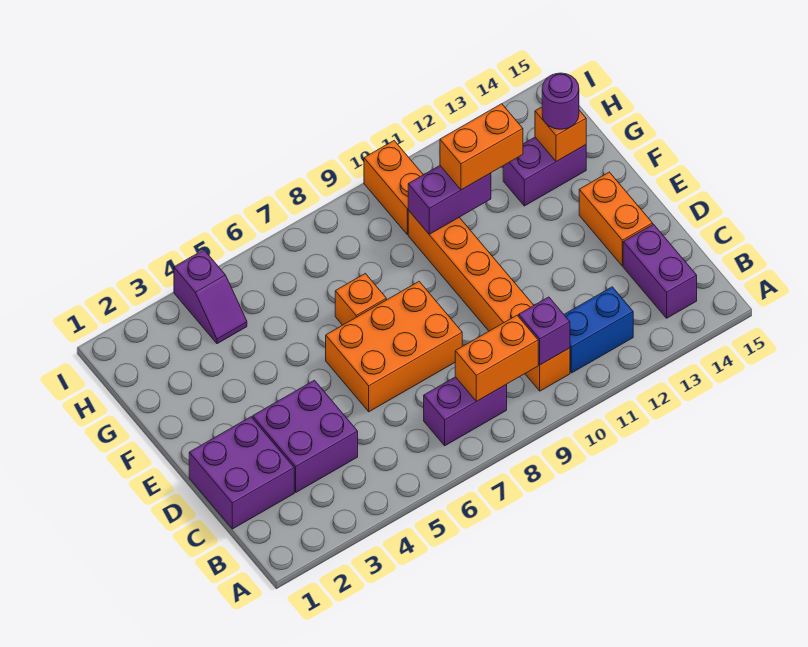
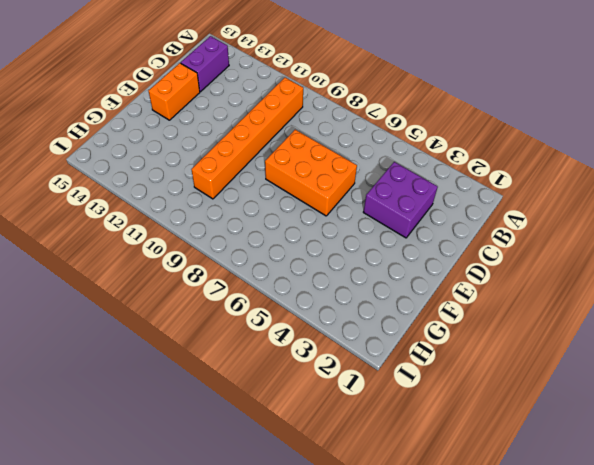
none -> purple 1x2 brick [424,377,507,446]
none -> blue 1x2 brick [564,287,633,373]
none -> purple 2x2 brick [189,417,294,529]

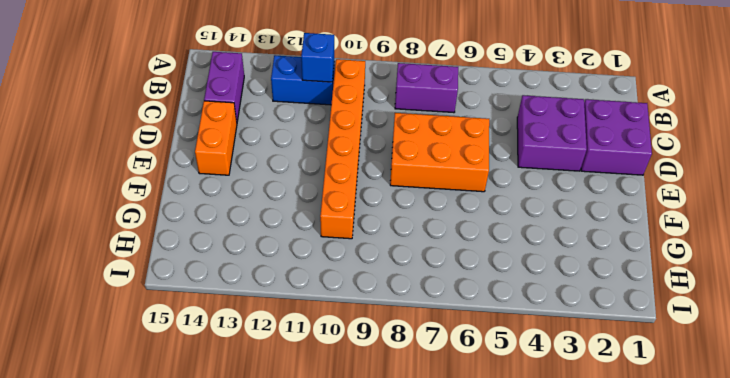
blue 1x1 brick [301,33,334,82] -> none
none -> orange 1x1 brick [335,273,386,325]
none -> purple 1x2 brick [503,137,586,206]
none -> purple 1x2 slope [174,250,247,344]

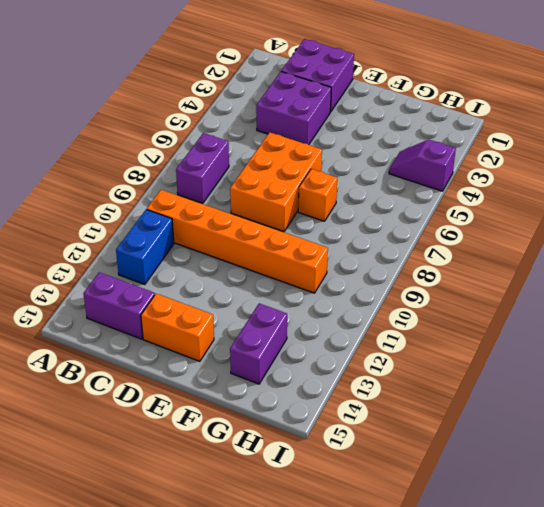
none -> orange 1x2 brick [364,141,423,234]
none -> orange 1x2 brick [455,315,538,401]
none -> purple 1x1 brick [519,297,570,365]

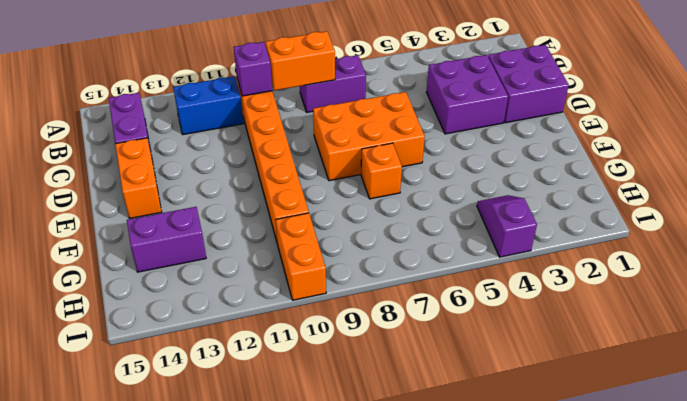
none -> purple 1x2 brick [408,166,491,234]
none -> orange 1x1 brick [535,107,586,162]
none -> orange 1x2 brick [440,104,523,190]

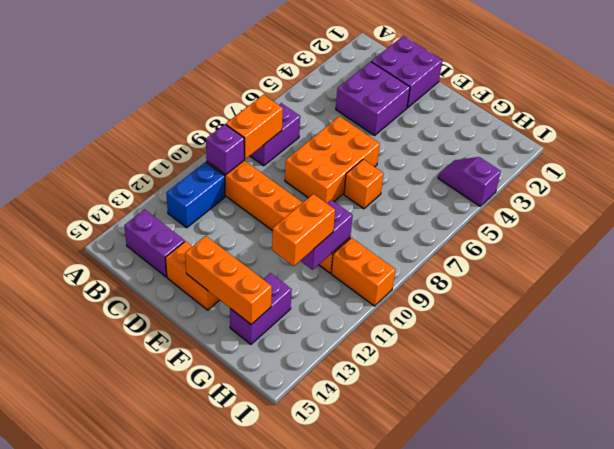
orange 1x3 brick [185,236,272,324] -> orange 1x1 brick [535,107,586,162]
none -> purple 1x1 round brick [542,73,579,129]

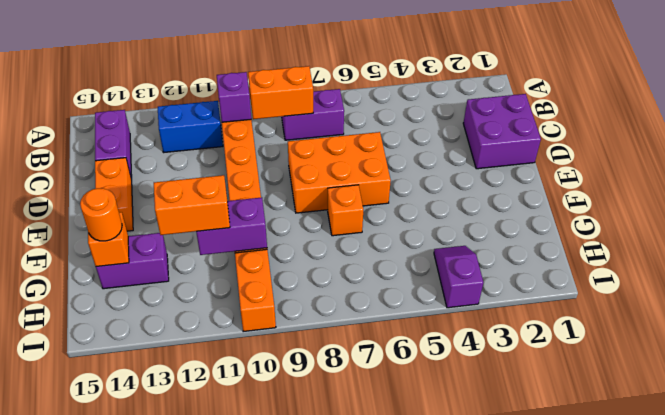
orange 1x1 round brick [80,188,122,241] -> purple 1x1 round brick [542,73,579,129]
none -> purple 2x2 brick [253,380,358,492]

